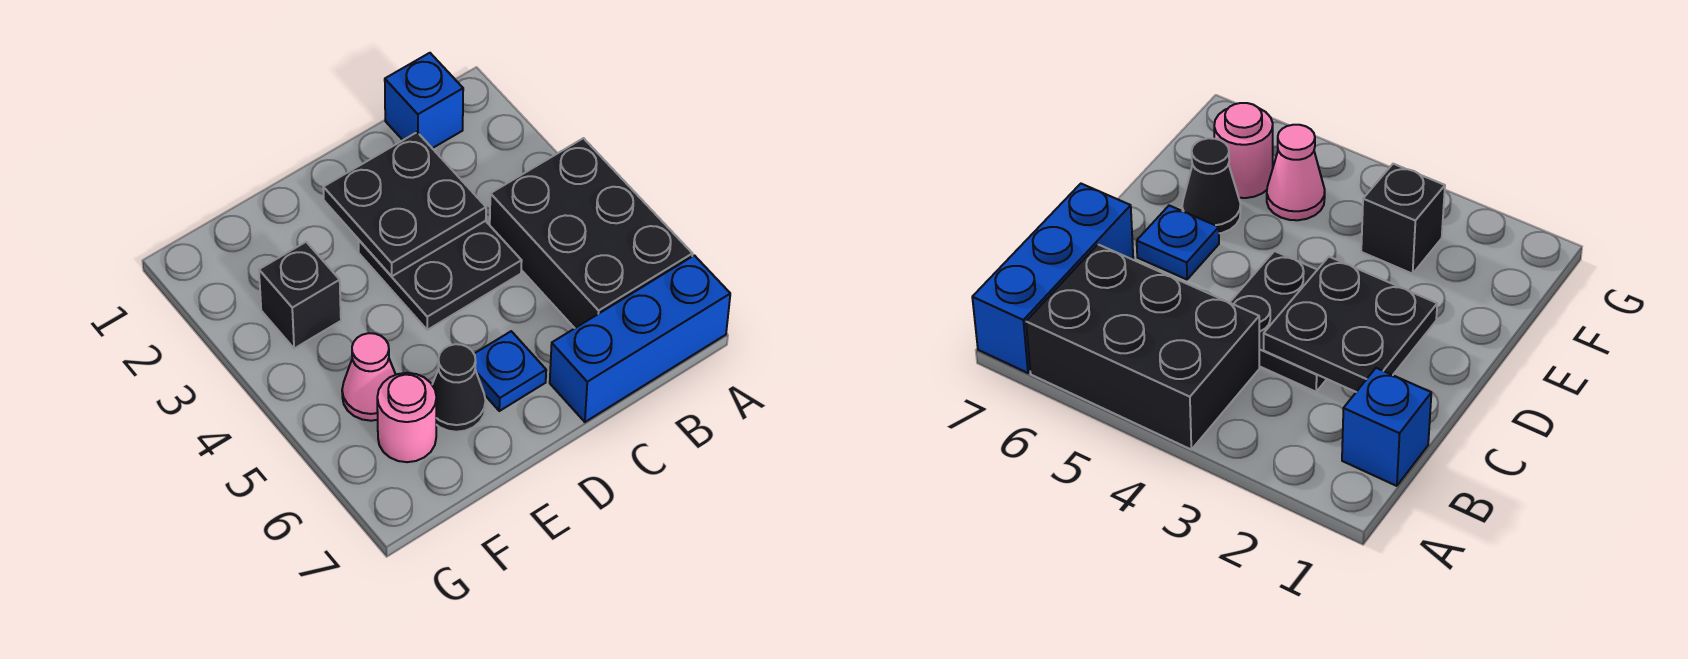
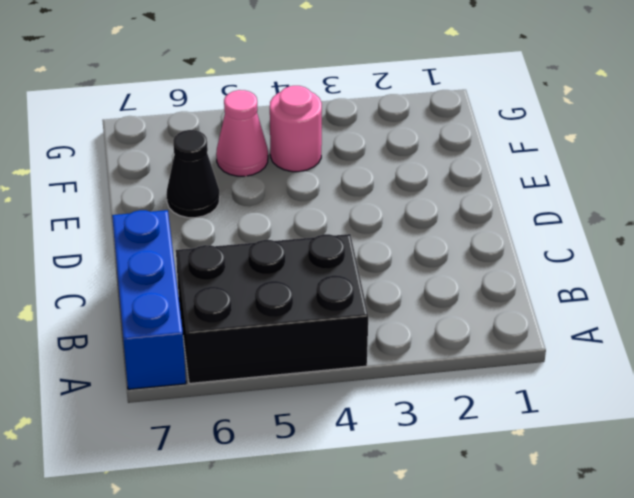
pink 1x1 round brick [270,86,322,172] -> pink 1x1 round brick moved to [377,373,436,462]
none -> blue 1x1 brick [385,53,463,148]
none -> black 2x2 plate [358,221,522,330]

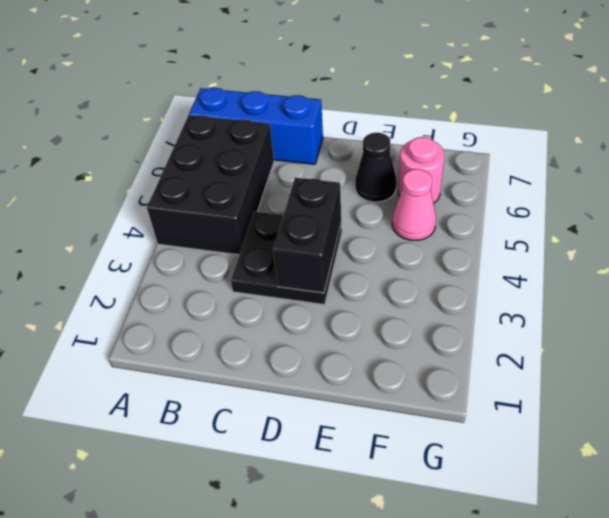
black 1x2 brick [273,178,341,293] -> black 2x2 plate [323,132,486,276]
none -> blue 1x1 brick [385,53,463,148]
none -> blue 1x1 plate [474,331,546,411]

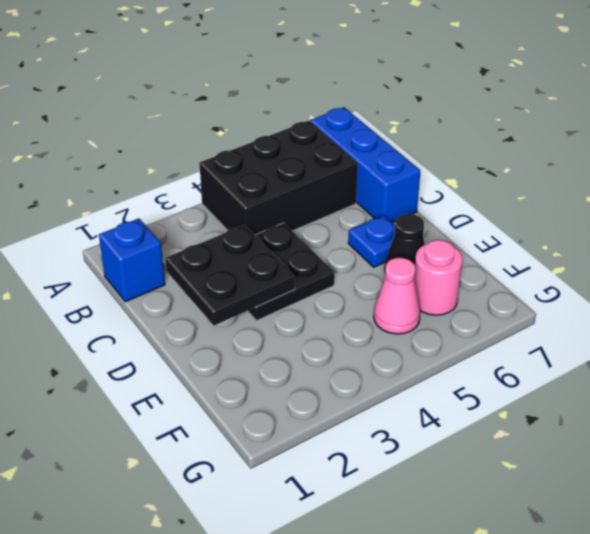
none -> black 1x1 brick [259,242,341,349]

